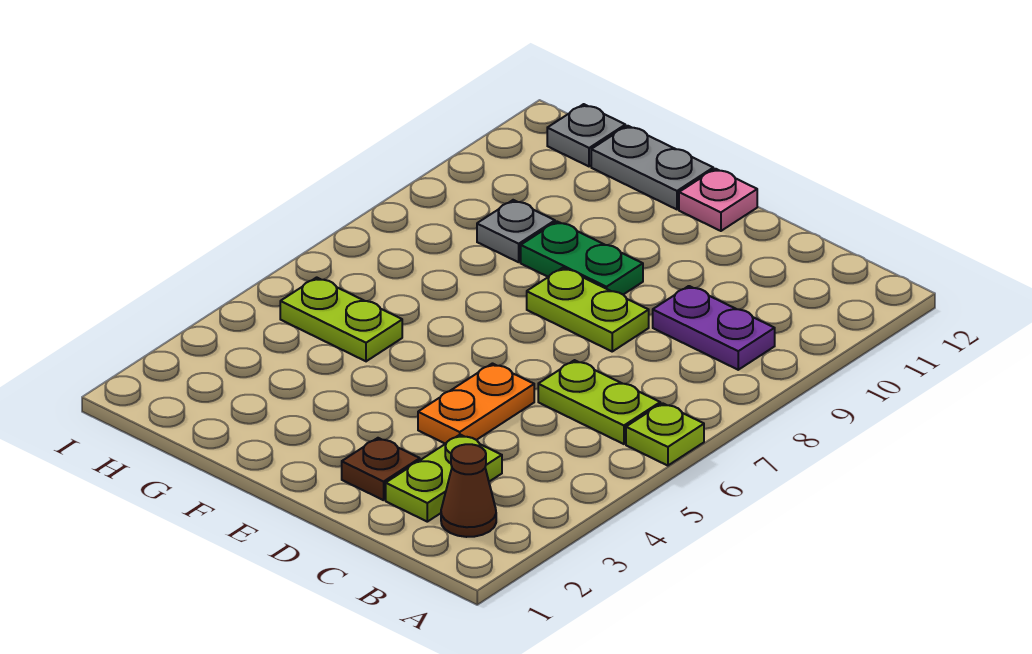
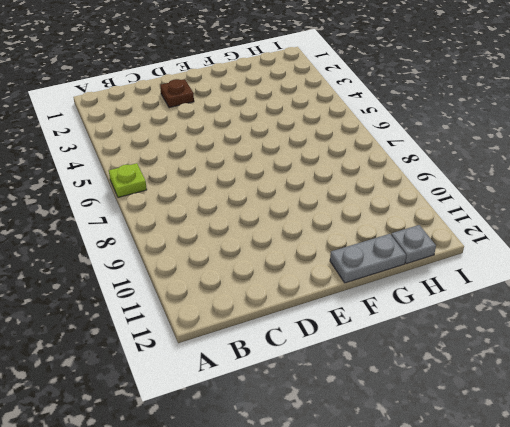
none -> brown 1x1 cone [441,444,496,537]
none -> lime 1x2 plate [538,360,660,444]
none -> purple 1x2 plate [653,286,775,370]

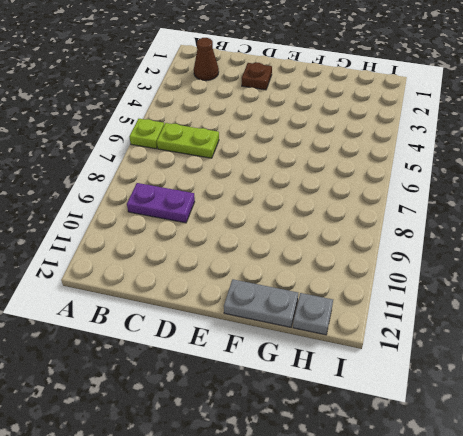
none -> lime 1x2 plate [386,435,502,522]
none -> orange 1x2 plate [418,364,534,444]
none -> lime 1x2 plate [527,268,649,351]

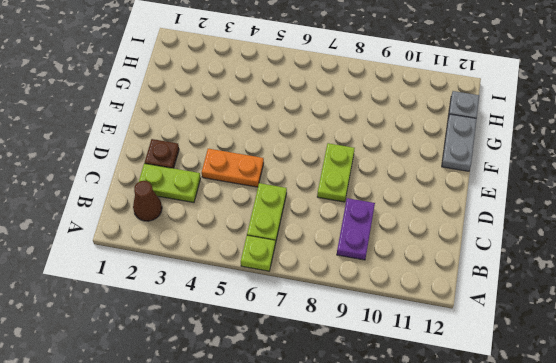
none -> green 1x2 plate [521,222,643,294]
none -> pink 1x1 plate [679,169,757,231]
none -> lime 1x2 plate [280,277,402,361]

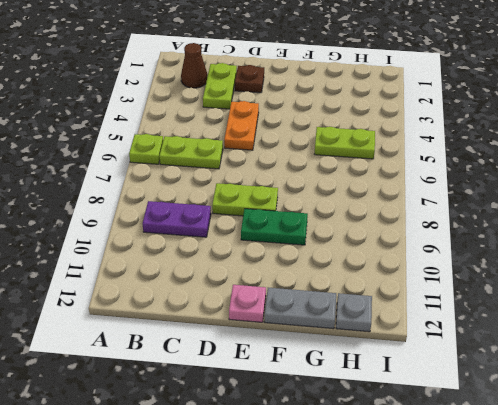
none -> grey 1x1 plate [477,200,555,262]

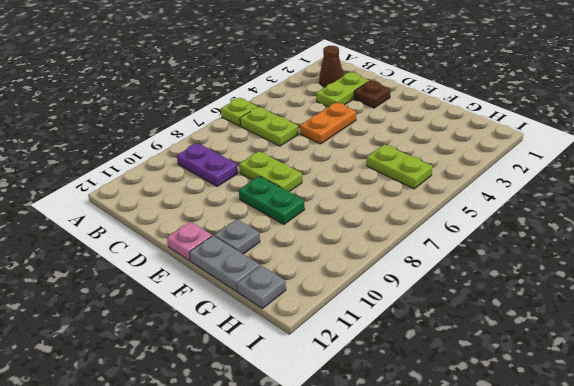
grey 1x1 plate [214,219,260,254] -> grey 1x1 plate moved to [477,200,555,262]

